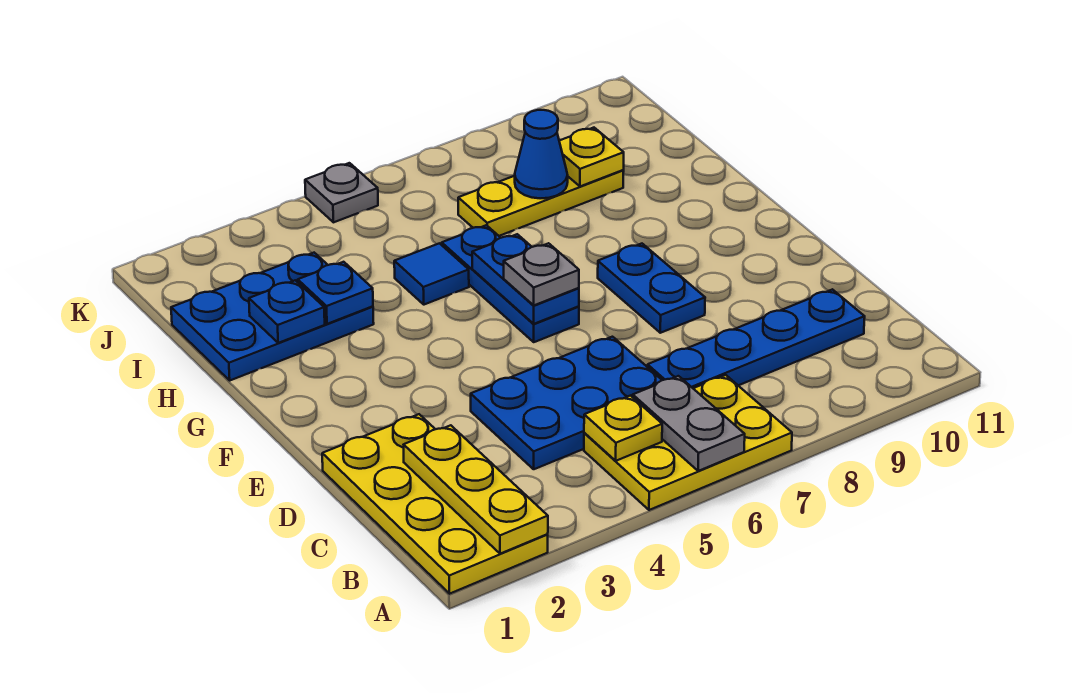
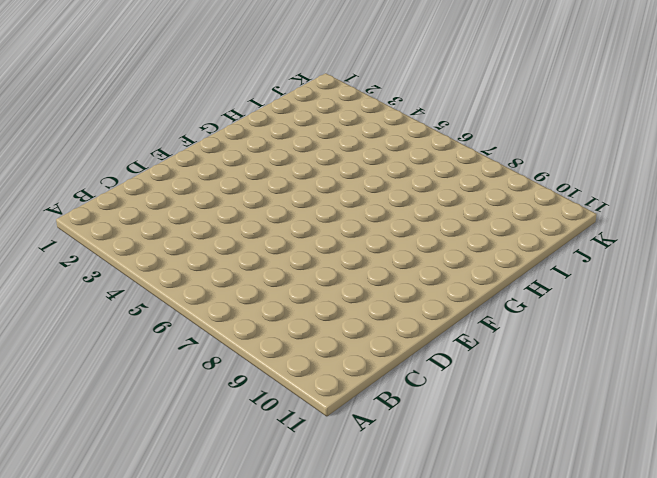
none -> yellow 2x4 plate [322,414,548,594]
none -> yellow 2x3 plate [584,375,792,510]
none -> blue 2x3 plate [471,337,662,469]

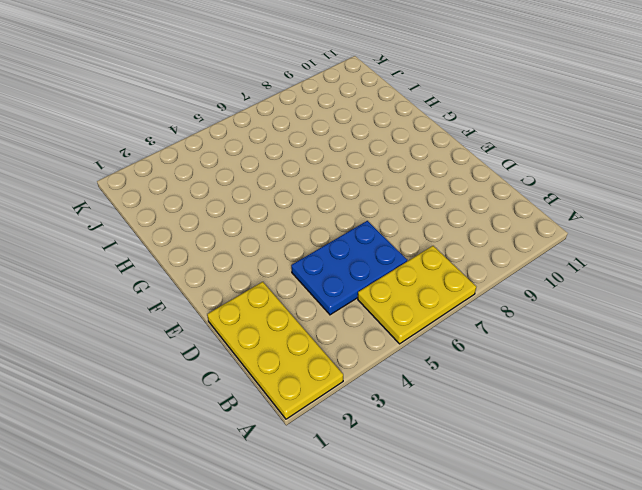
none -> blue 1x4 plate [648,289,865,388]
none -> blue 1x2 plate [598,244,705,333]
none -> blue 1x3 plate [442,225,579,342]

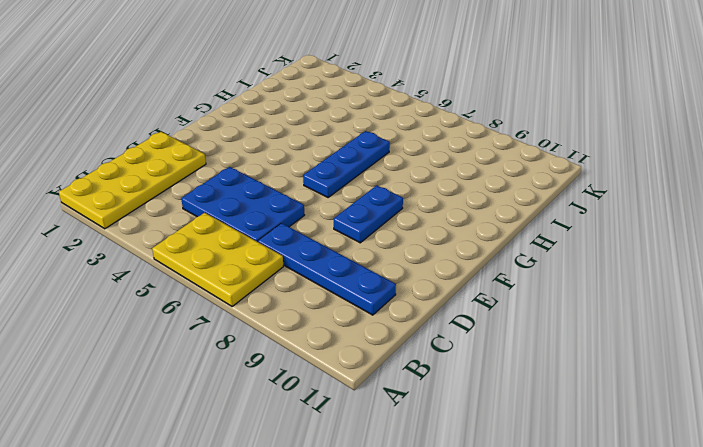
none -> blue 2x3 plate [171,253,374,380]
none -> blue 1x1 tile [394,243,469,305]
none -> yellow 1x3 plate [458,170,624,236]

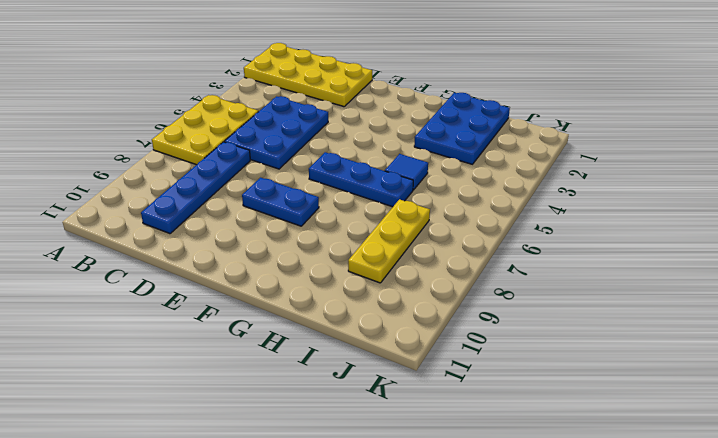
none -> grey 1x1 plate [305,163,378,222]
none -> yellow 1x3 plate [404,425,548,554]
none -> grey 1x2 plate [633,376,745,471]

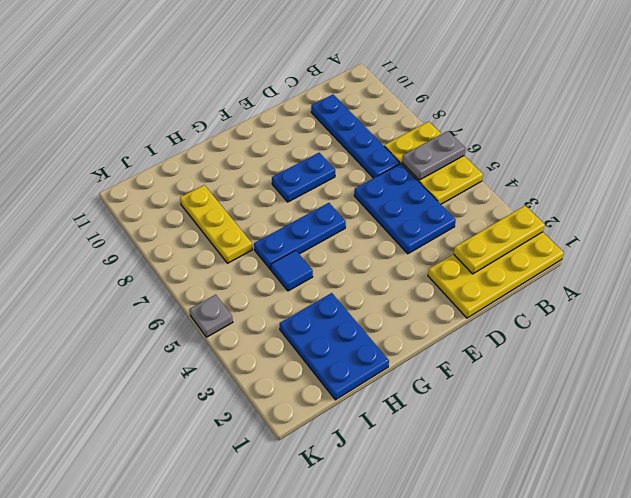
none -> yellow 1x1 plate [584,396,662,461]
none -> blue 1x2 plate [472,234,579,324]
none -> blue 1x1 plate [249,280,325,343]

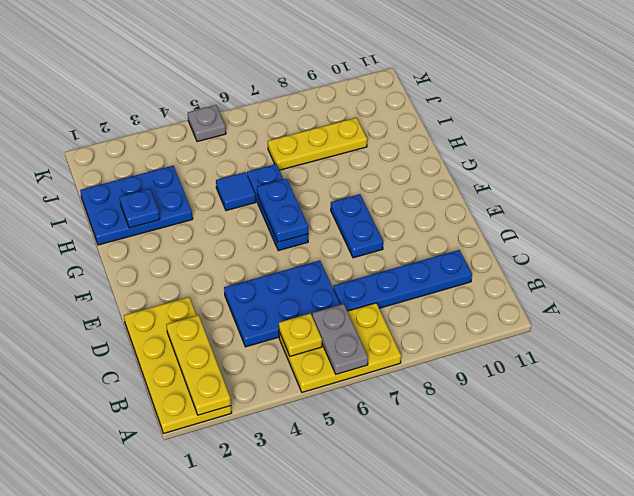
none -> blue 1x1 plate [298,262,373,324]
none -> blue 1x1 cone [515,110,568,198]
none -> yellow 1x1 plate [559,128,624,186]

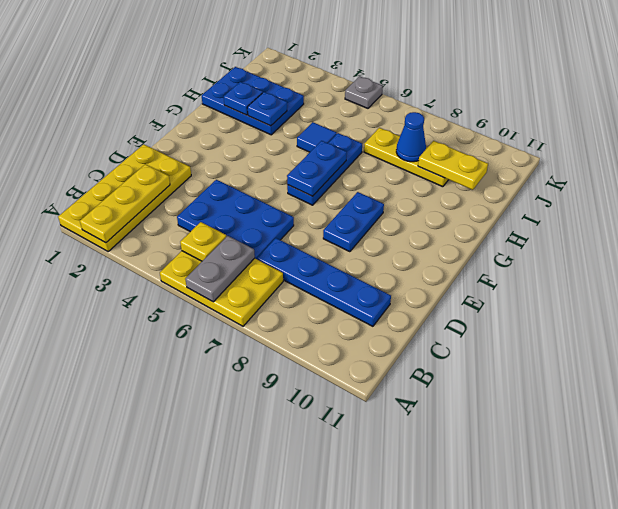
yellow 1x2 plate [418,141,488,190] -> yellow 1x1 plate [559,128,624,186]
none -> grey 1x1 plate [504,243,579,305]

